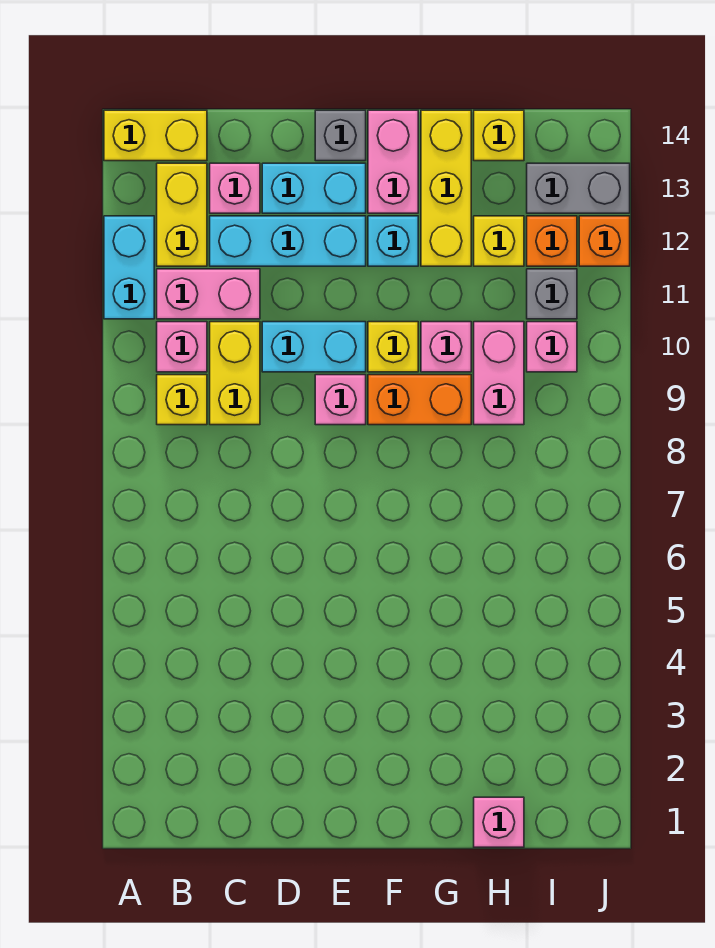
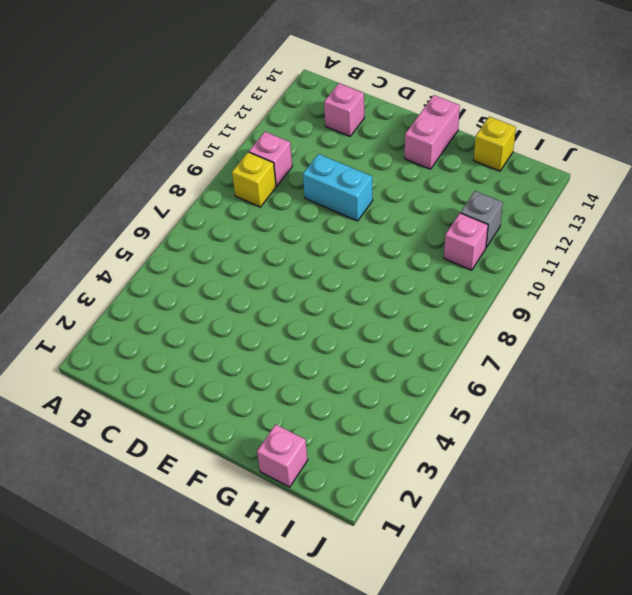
none -> cyan 1x2 brick [104,216,154,319]
none -> yellow 1x2 brick [104,110,207,161]
none -> pink 1x2 brick [157,269,260,319]

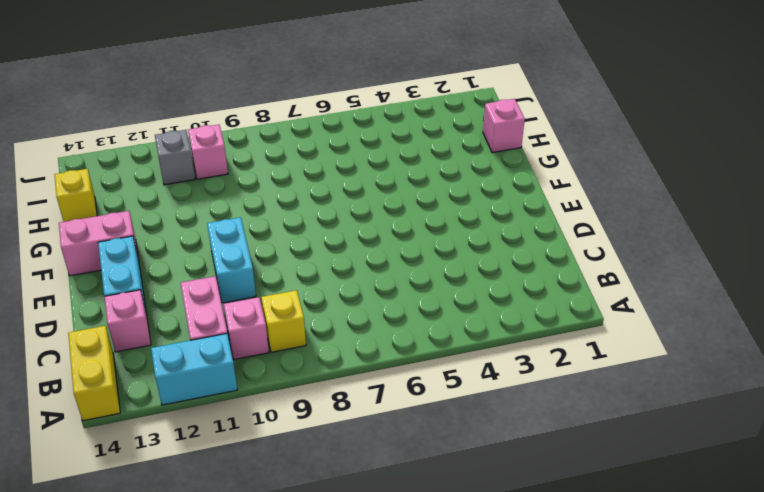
none -> yellow 1x2 brick [157,163,207,266]
none -> yellow 1x2 brick [210,322,260,425]
none -> cyan 1x3 brick [210,216,366,266]

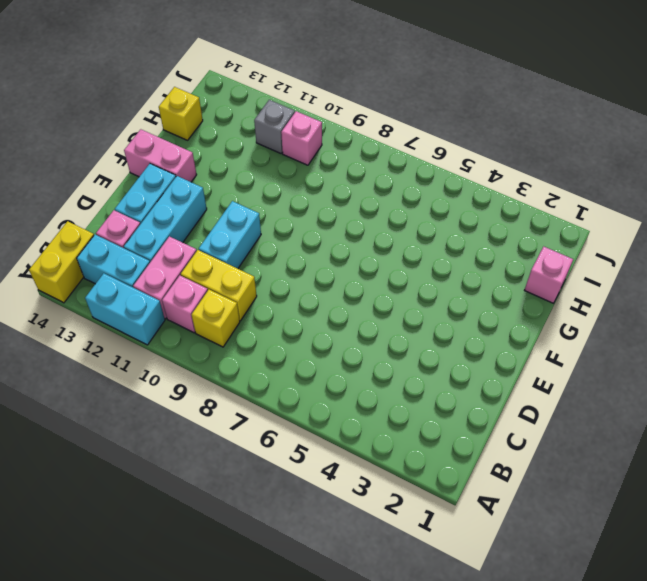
cyan 1x2 brick [77,235,150,287] -> yellow 1x2 brick [157,163,207,266]
none -> pink 1x1 brick [315,375,366,425]
none -> grey 1x1 brick [315,110,366,161]
none -> orange 1x2 brick [368,375,471,425]

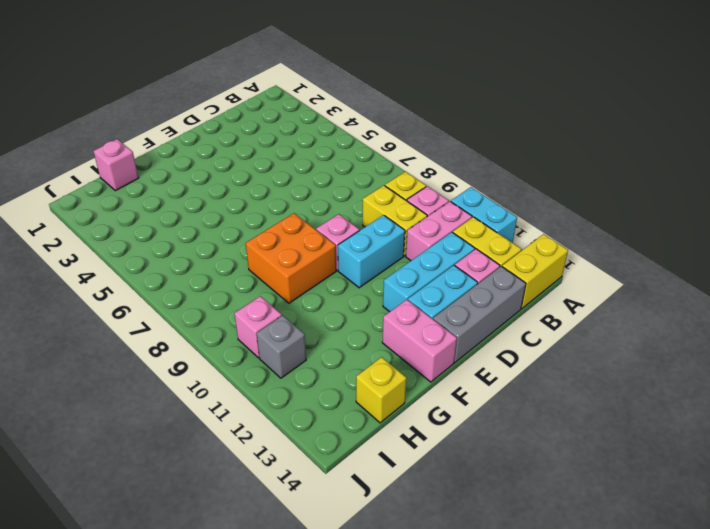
grey 1x3 brick [433,266,526,363] -> grey 1x1 brick [315,110,366,161]
orange 2x2 brick [246,213,336,303] -> orange 1x2 brick [368,375,471,425]
none -> yellow 1x1 brick [368,322,418,372]
none -> cyan 1x1 brick [368,216,418,266]
none -> pink 1x1 brick [421,322,471,372]

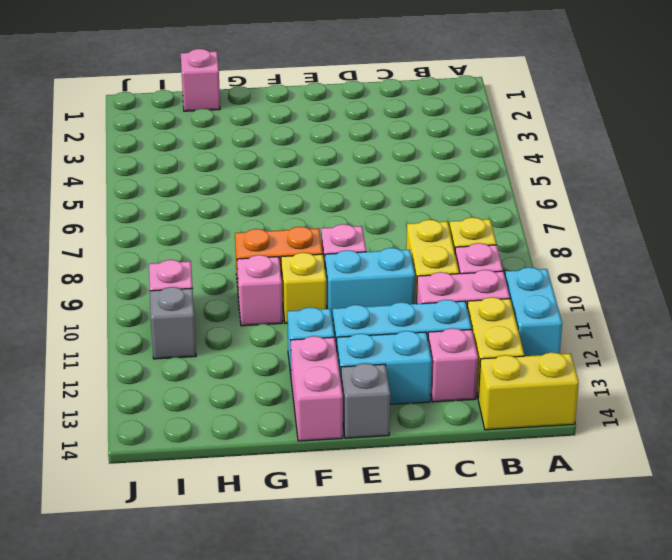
none -> yellow 1x3 brick [421,110,471,266]
none -> pink 1x2 brick [474,322,524,425]
none -> yellow 1x1 brick [474,216,524,266]

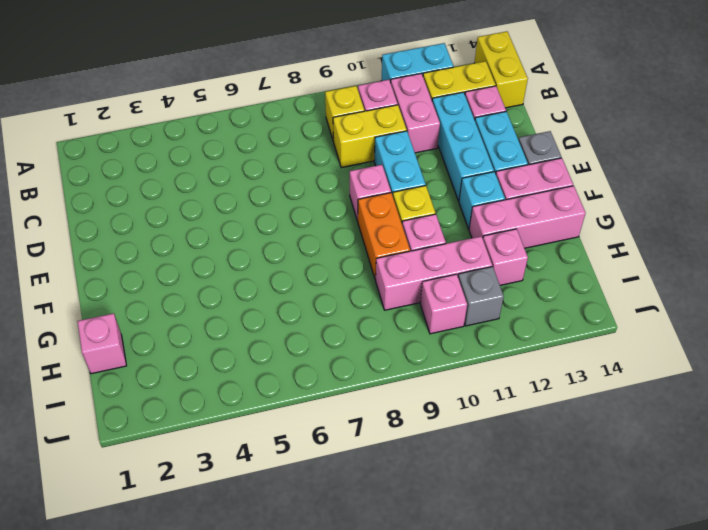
pink 1x3 brick [469,186,586,248] -> yellow 1x3 brick [421,110,471,266]
pink 1x3 brick [376,236,492,310] -> pink 1x2 brick [474,322,524,425]
pink 1x1 brick [483,229,528,285] -> yellow 1x1 brick [474,216,524,266]
none -> yellow 1x1 brick [474,110,524,161]
none -> orange 1x1 brick [527,216,577,266]
none -> grey 1x2 brick [527,163,630,213]

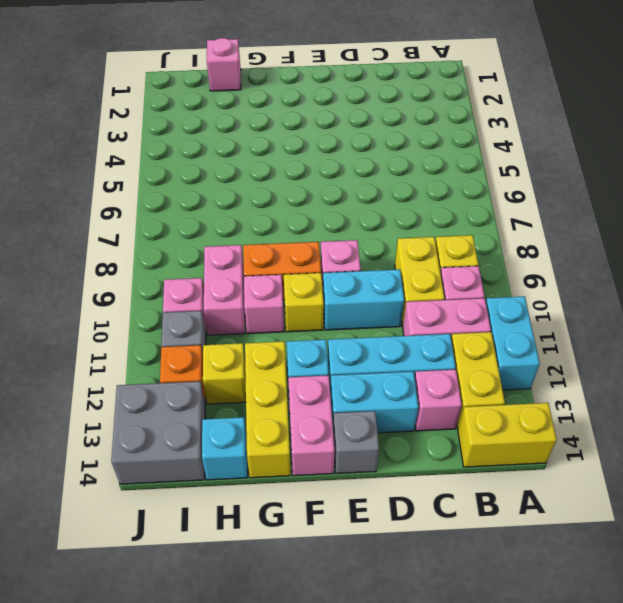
cyan 1x1 brick [202,417,248,480] -> yellow 1x1 brick [474,110,524,161]
grey 2x2 brick [111,381,205,484] -> grey 1x2 brick [527,163,630,213]
none -> orange 1x1 brick [579,216,630,266]

